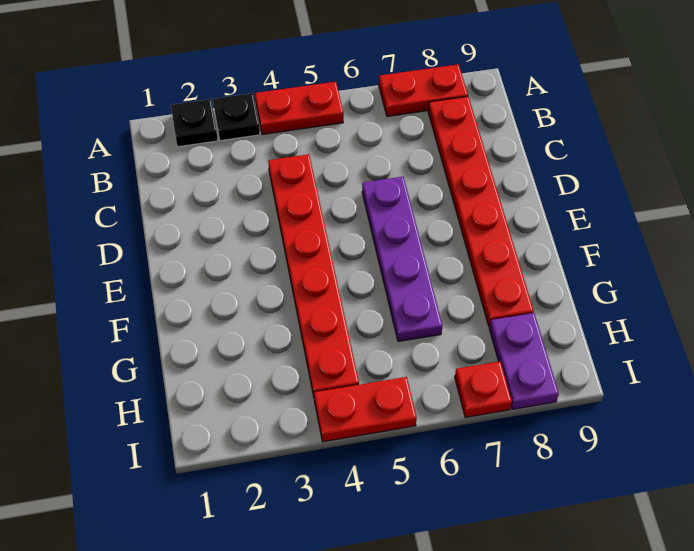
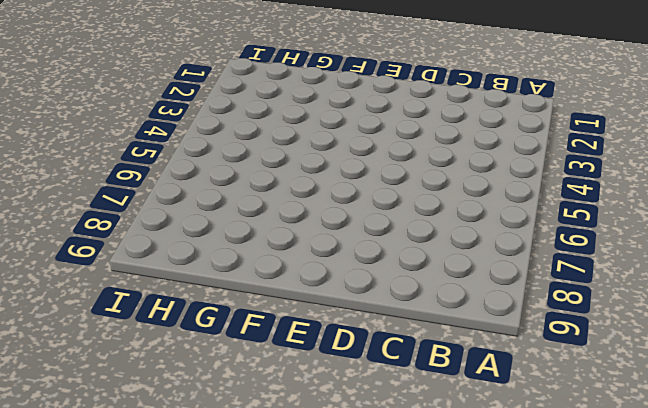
none -> black 1x1 plate [171,99,218,147]
none -> black 1x1 plate [213,93,260,141]

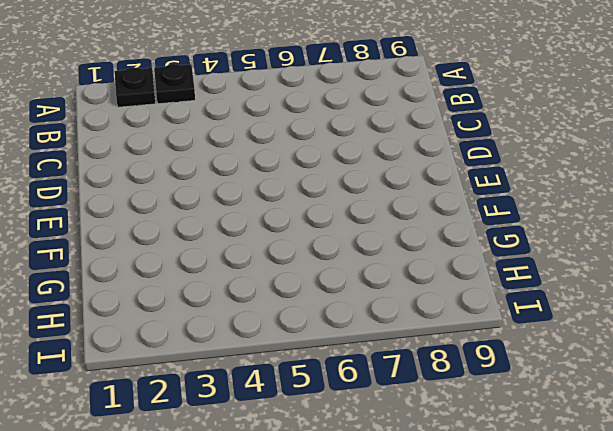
none -> red 1x2 plate [255,82,344,135]
none -> red 1x2 plate [379,64,468,117]

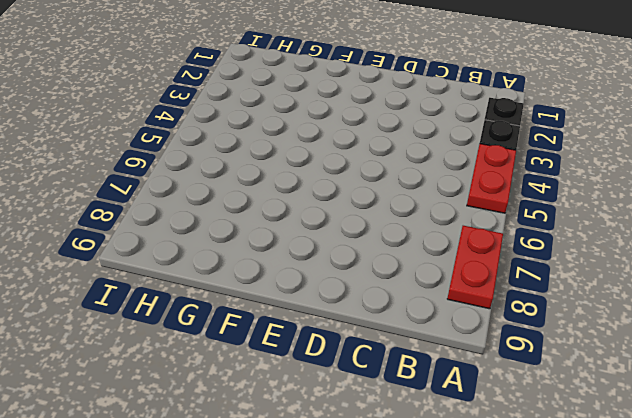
none -> red 1x6 plate [428,96,534,327]
none -> red 1x6 plate [268,154,359,396]

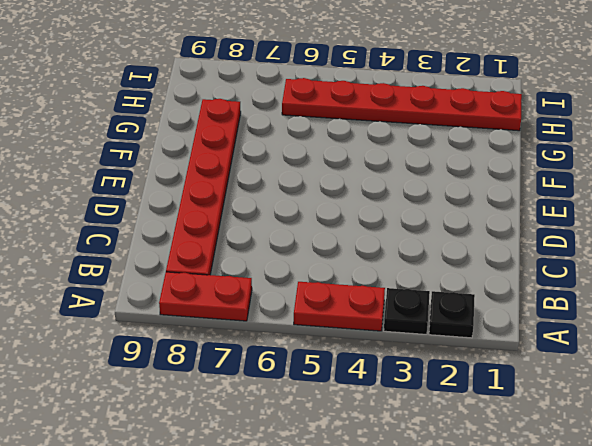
red 1x6 plate [282,78,522,131] -> red 1x6 plate turned to [268,154,359,396]
none -> purple 1x4 plate [362,177,442,342]
none -> purple 1x2 plate [489,313,559,410]

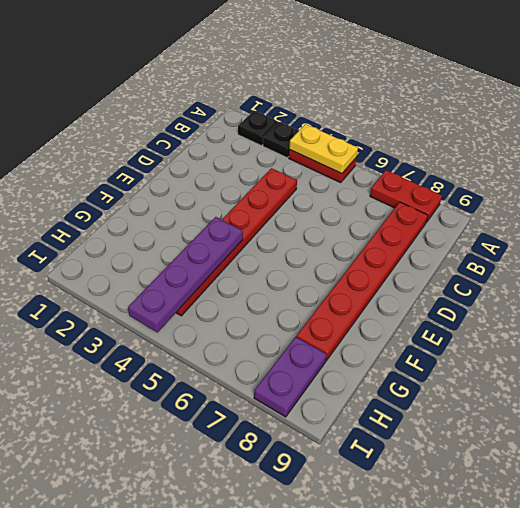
yellow 1x2 plate [289,124,358,174] -> none
purple 1x4 plate [128,217,243,332] -> purple 1x4 plate moved to [362,177,442,342]
none -> red 1x2 plate [314,377,417,442]
none -> red 1x1 plate [455,361,512,417]

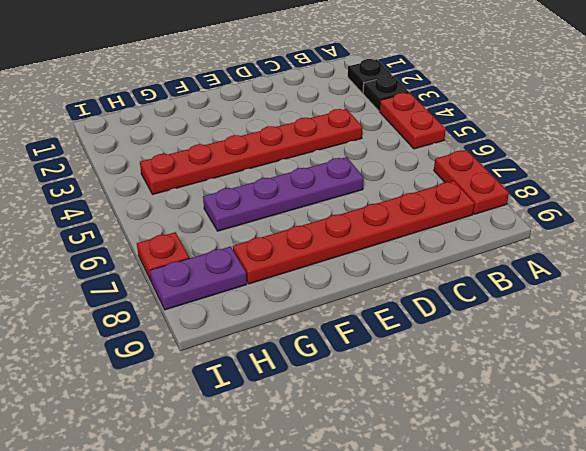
none -> red 1x2 plate [314,377,417,442]

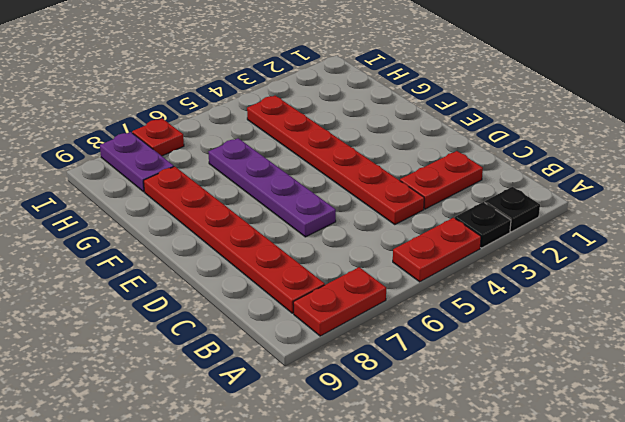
red 1x2 plate [400,151,483,209] -> red 1x2 plate moved to [314,377,417,442]

